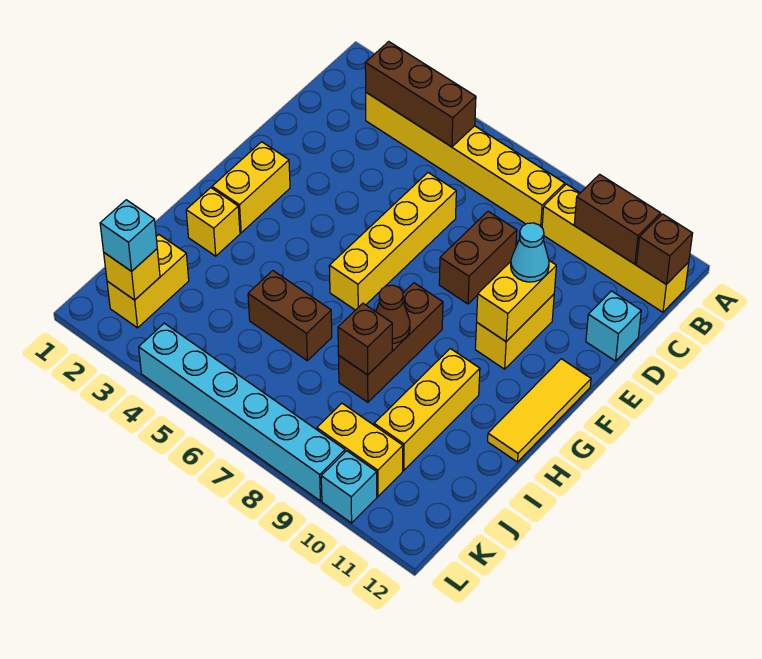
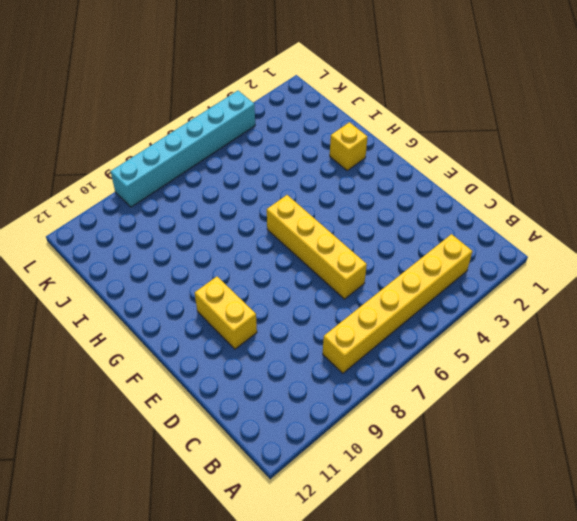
none -> yellow 1x4 brick [542,184,689,312]
none -> brown 1x2 brick [439,211,517,304]
none -> cyan 1x1 brick [586,291,641,361]

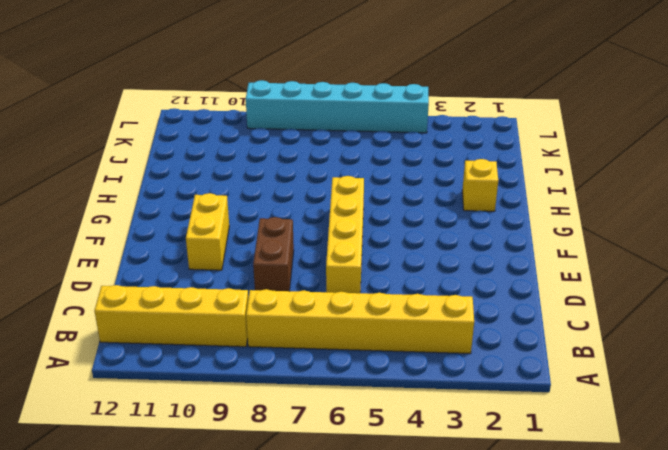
none -> cyan 1x1 brick [586,291,641,361]
none -> yellow 1x2 brick [212,142,290,233]
none -> yellow 1x3 tile [488,359,591,462]

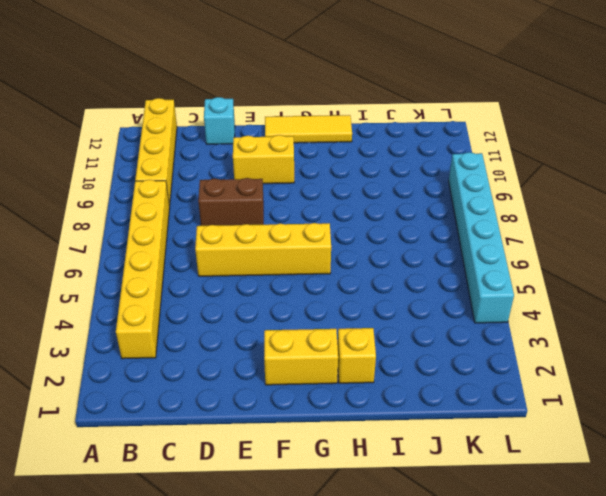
none -> brown 1x3 brick [338,283,443,402]
none -> yellow 1x3 brick [374,349,480,471]
none -> brown 1x2 brick [248,271,332,361]

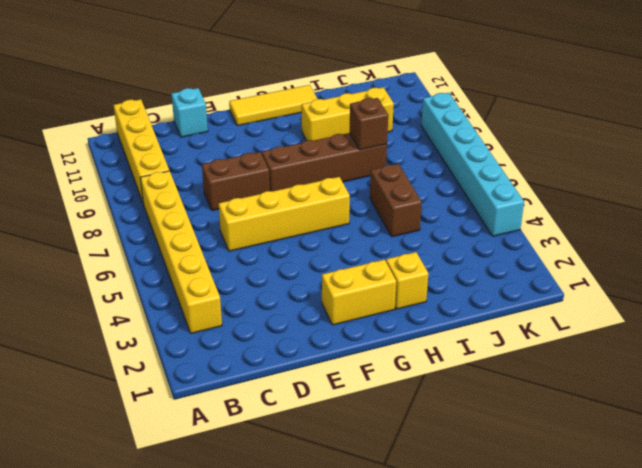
brown 1x4 brick [262,133,387,191] -> brown 1x3 brick [338,283,443,402]
none -> yellow 1x2 brick [475,294,554,369]
none -> yellow 1x2 brick [107,235,189,328]
none -> yellow 1x2 brick [317,403,403,497]

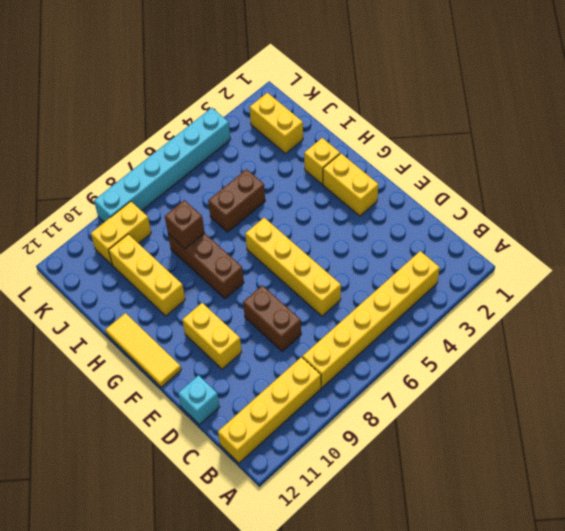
none -> cyan 1x1 brick [321,451,377,523]
none -> brown 1x3 brick [365,42,476,147]
none -> brown 1x2 brick [574,174,661,264]

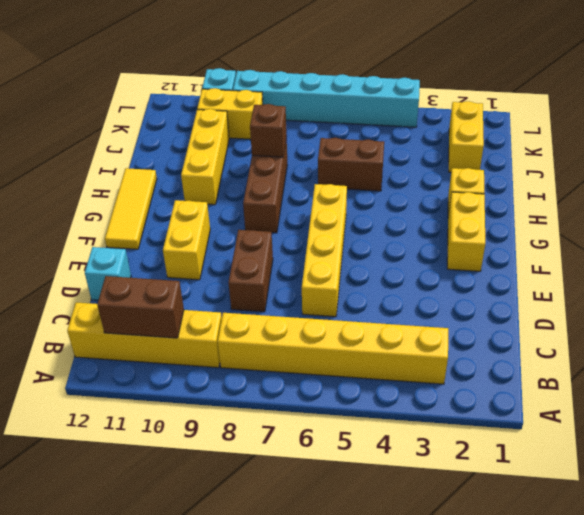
none -> brown 1x3 brick [365,42,476,147]
none -> brown 1x1 brick [637,214,693,284]
none -> yellow 1x2 brick [477,261,556,341]

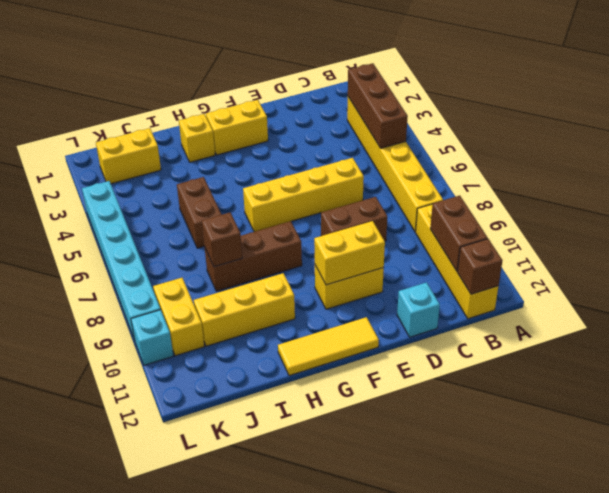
none -> brown 1x1 cone [376,285,410,343]
none -> yellow 1x1 brick [104,249,160,300]
none -> cyan 1x1 cone [511,223,549,282]

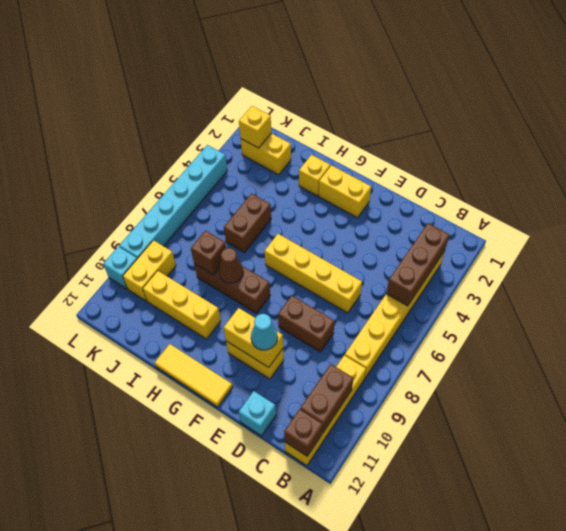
none -> cyan 1x1 brick [100,200,157,271]

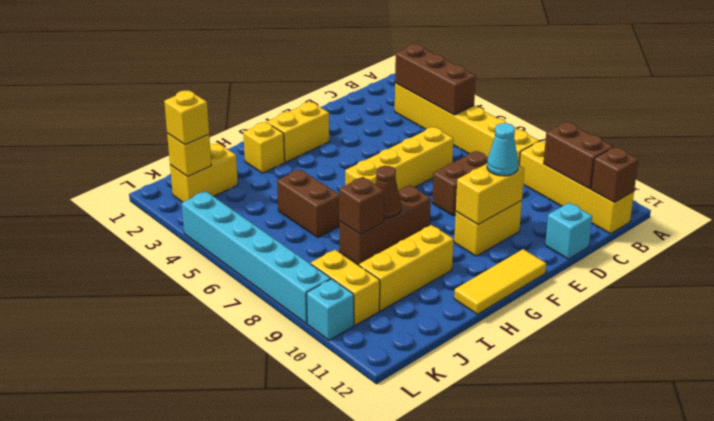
yellow 1x1 brick [164,91,209,145] -> cyan 1x1 brick [100,200,157,271]

